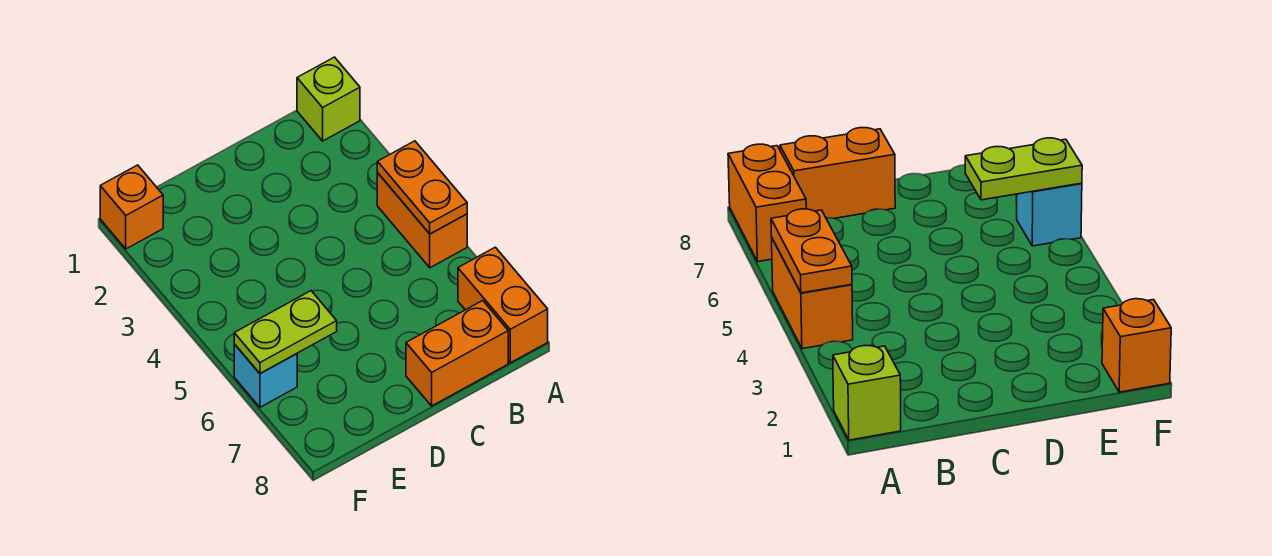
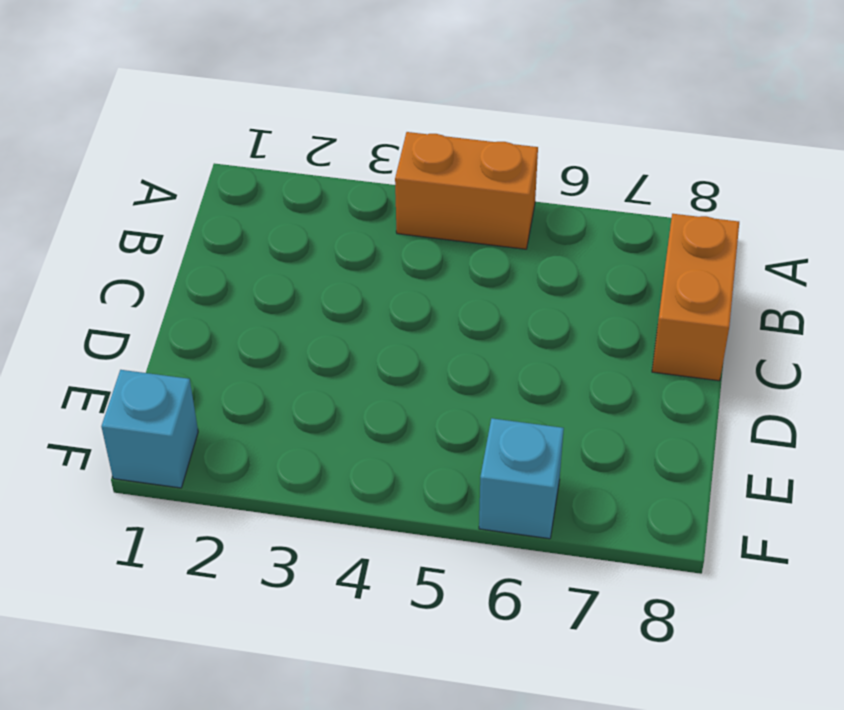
cyan 1x1 brick [101,370,198,488] -> orange 1x1 brick [100,165,163,249]
none -> lime 1x1 brick [297,57,360,141]
none -> orange 1x2 brick [458,247,548,363]

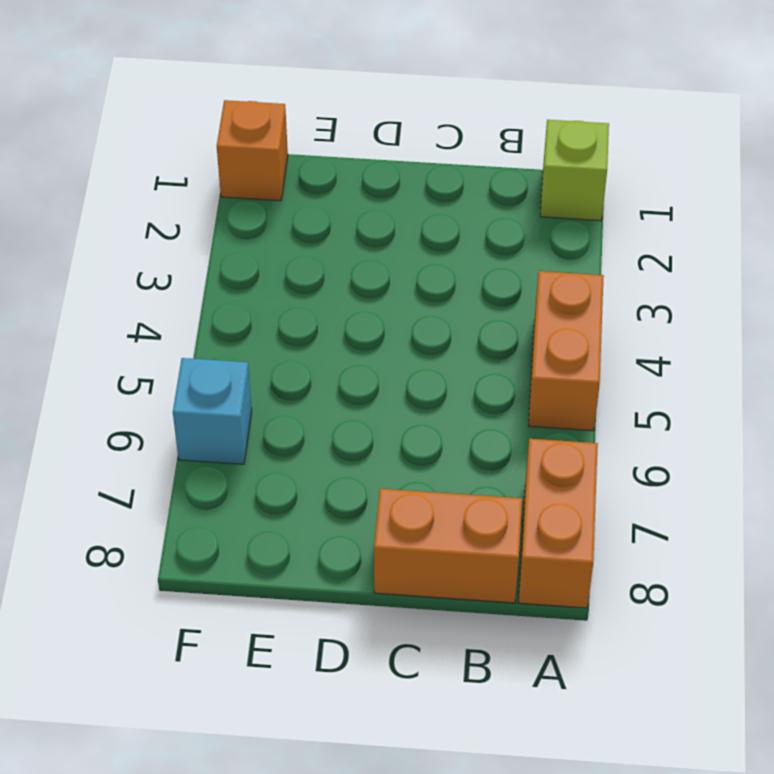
none -> orange 1x2 plate [377,141,467,234]
none -> lime 1x2 plate [234,291,337,374]

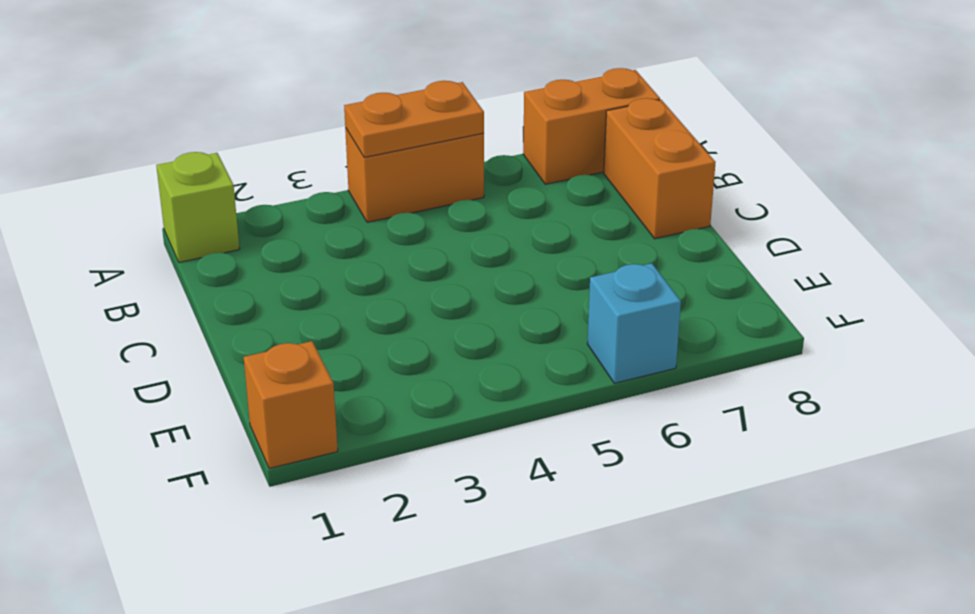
none -> lime 1x2 plate [234,291,337,374]

